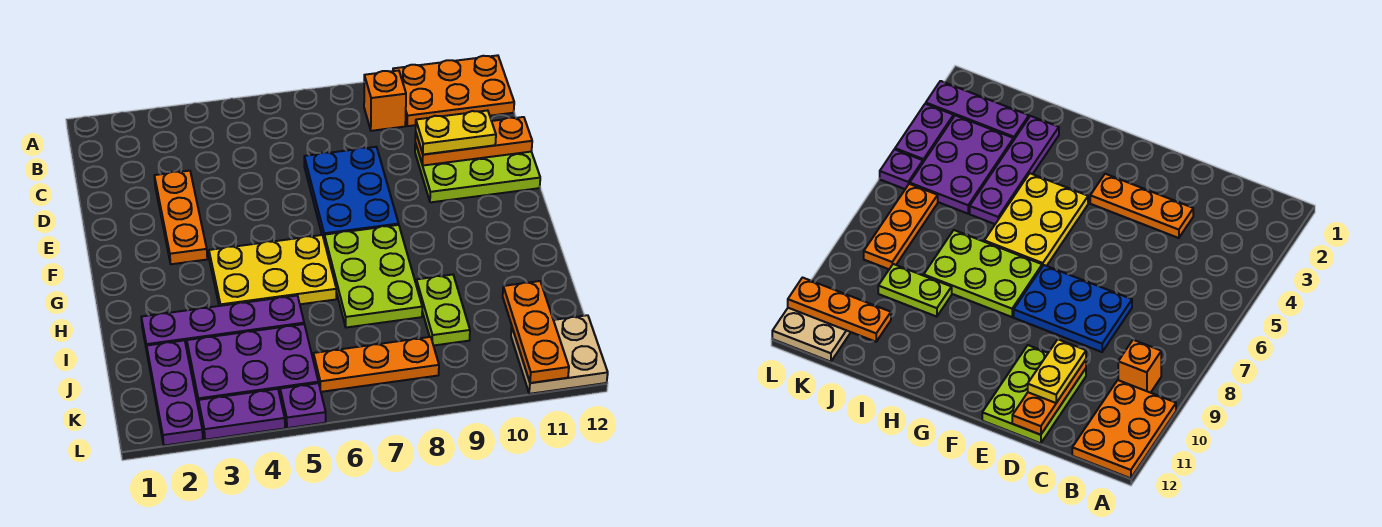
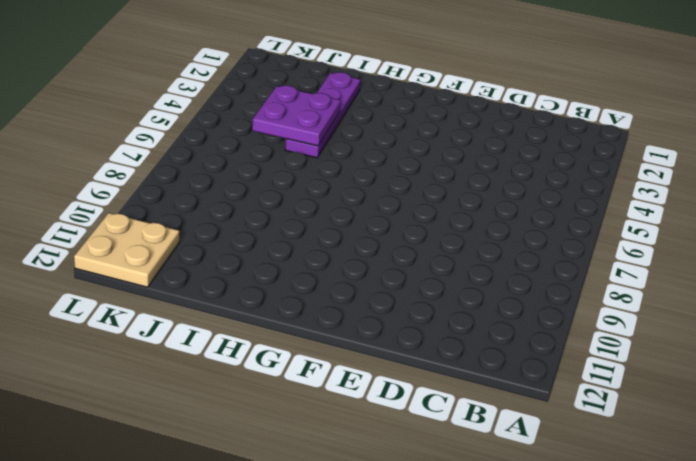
purple 2x2 plate [252,85,341,146] -> none
none -> orange 2x3 plate [393,55,514,126]
none -> orange 1x1 brick [364,71,406,131]
none -> orange 1x3 plate [154,171,207,264]

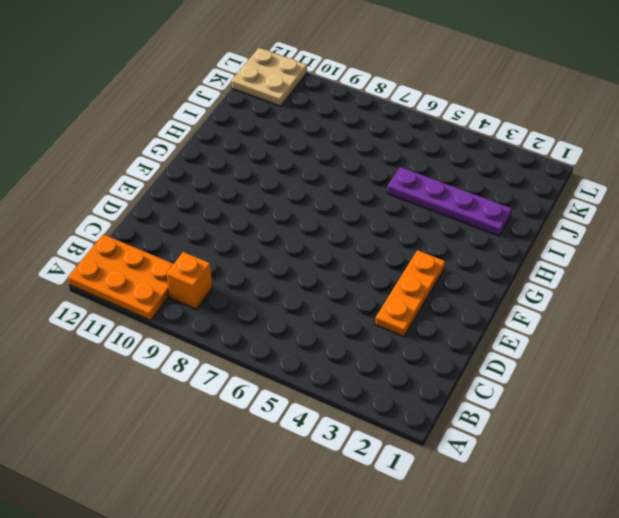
none -> blue 2x3 plate [304,147,399,242]
none -> lime 2x3 plate [415,143,540,202]
none -> yellow 2x3 plate [209,235,336,306]

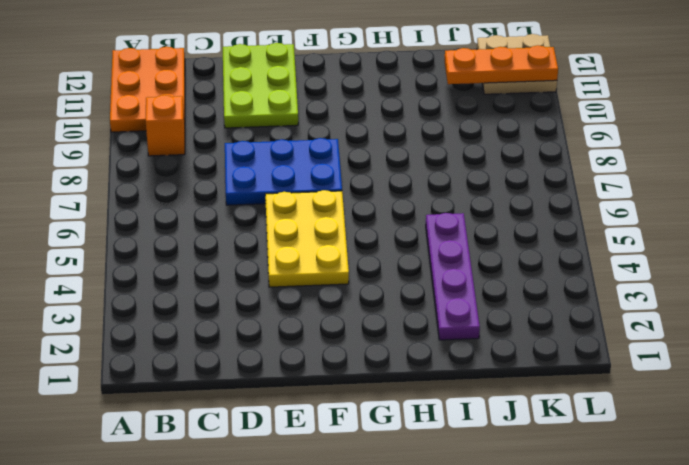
yellow 2x3 plate [265,190,349,287] -> yellow 2x3 plate moved to [209,235,336,306]
none -> orange 1x3 plate [154,171,207,264]
none -> lime 2x3 plate [324,225,422,328]
none -> lime 1x2 plate [416,275,470,346]

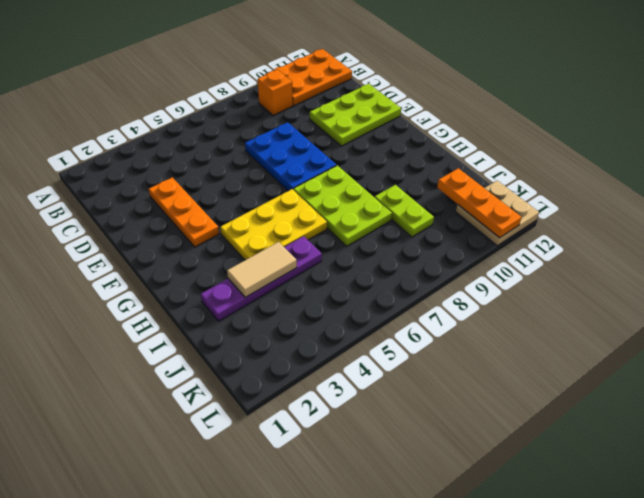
tan 1x2 tile [227,242,297,298] -> none
none -> purple 1x3 plate [147,340,203,446]
none -> purple 2x3 plate [187,324,318,407]
none -> orange 1x3 plate [313,337,439,392]

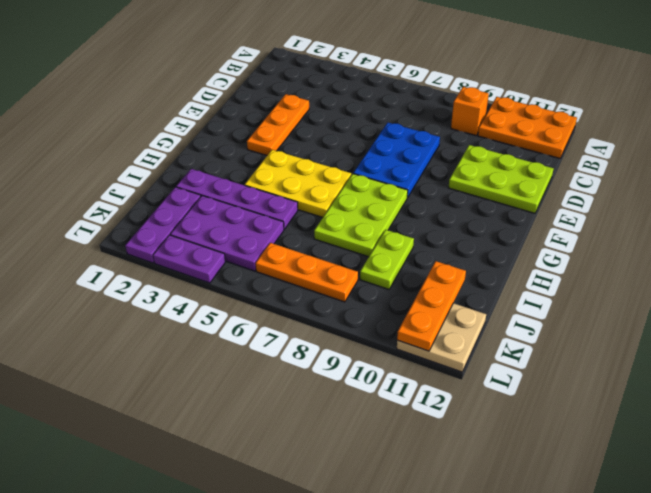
none -> purple 1x1 plate [280,383,326,428]
none -> orange 1x3 plate [415,117,532,166]
none -> yellow 1x2 plate [416,110,496,155]

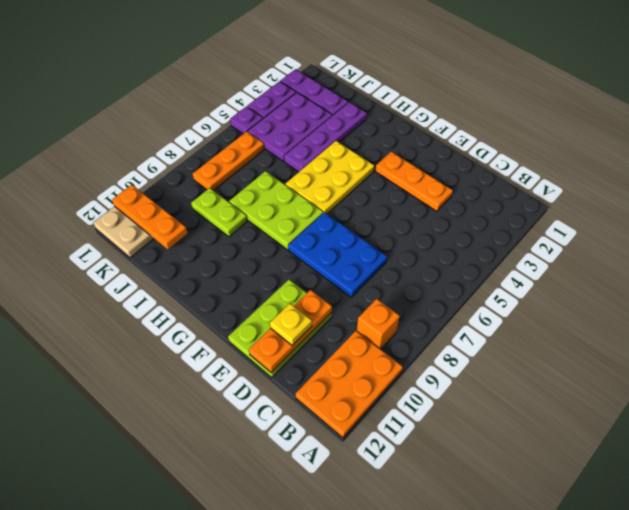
yellow 1x1 plate [270,303,312,345] -> yellow 1x2 plate [416,110,496,155]

